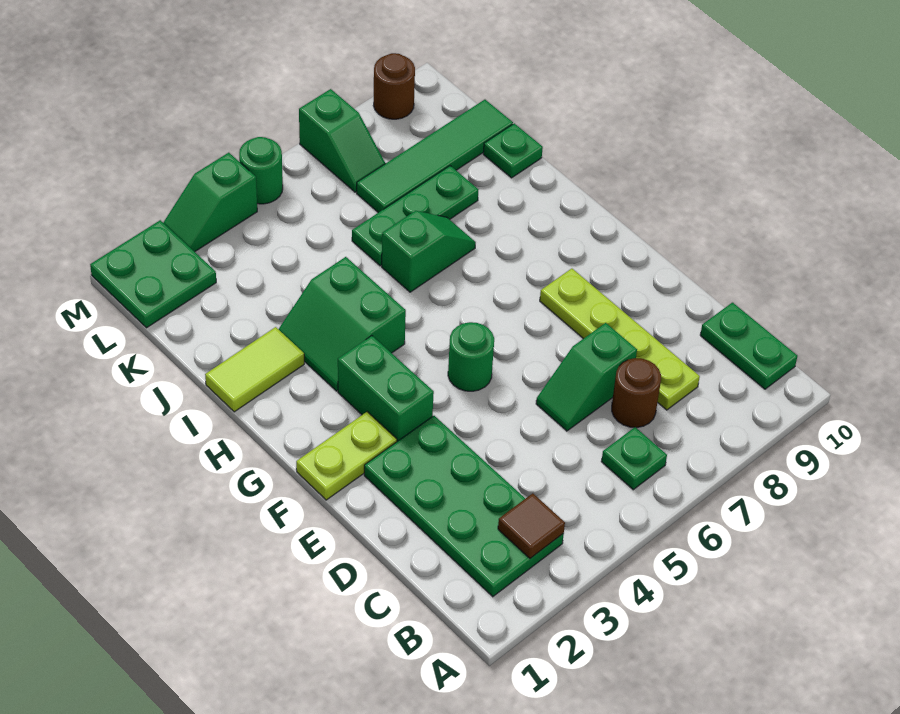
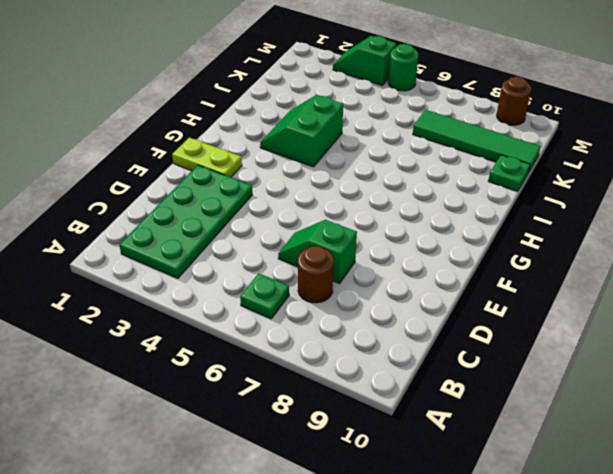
none -> green 1x2 plate [700,303,797,389]
none -> lime 1x4 plate [540,269,700,410]
none -> green 1x2 brick [338,336,434,441]

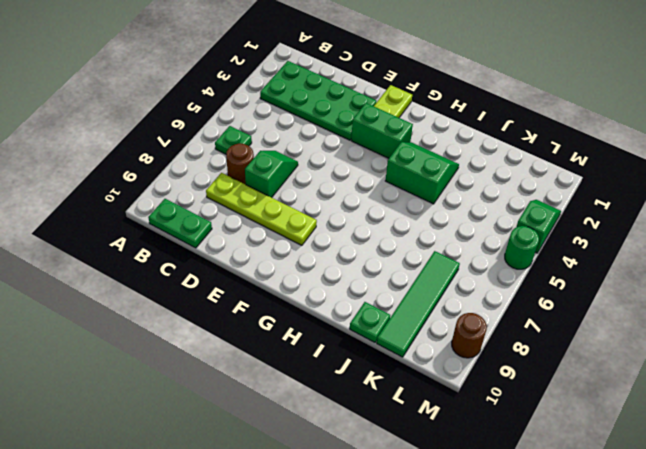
none -> green 1x1 round brick [448,322,494,391]
none -> lime 1x2 tile [205,327,304,412]
none -> green 1x2 slope [382,211,476,292]

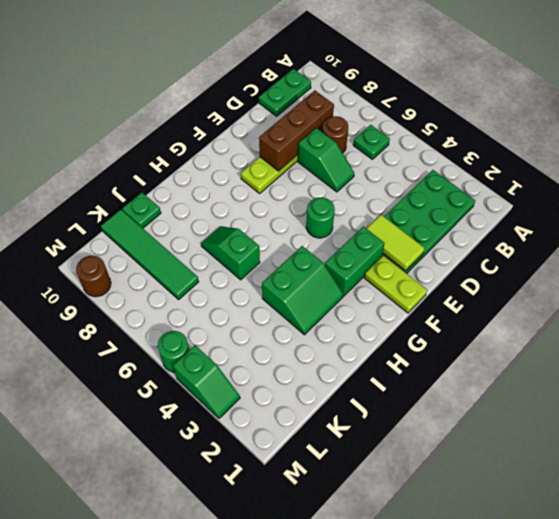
brown 1x3 brick [259,91,334,171] -> none
lime 1x2 tile [366,215,424,271] -> lime 1x2 tile moved to [205,327,304,412]
none -> green 1x3 plate [352,166,478,266]
none -> green 2x2 plate [90,220,216,328]
none -> green 1x2 slope [299,89,386,192]

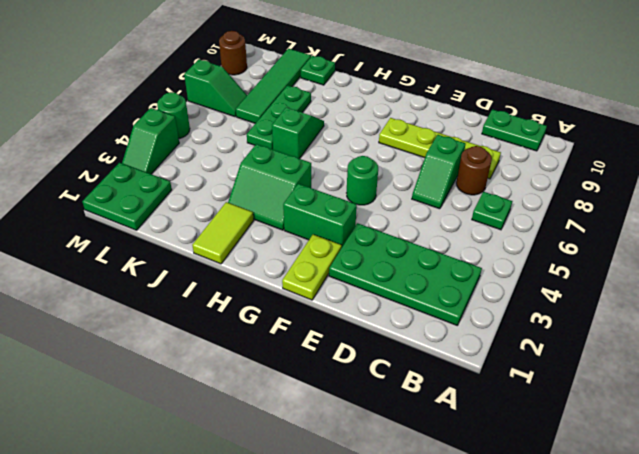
none -> brown 1x1 tile [498,493,565,558]

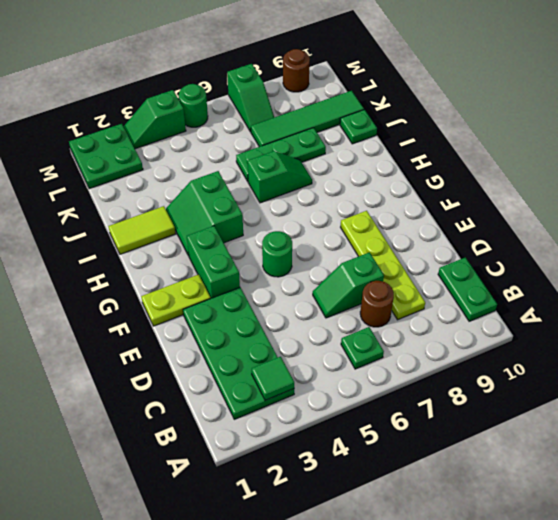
green 1x1 tile [252,357,294,400] -> brown 1x1 tile [498,493,565,558]

